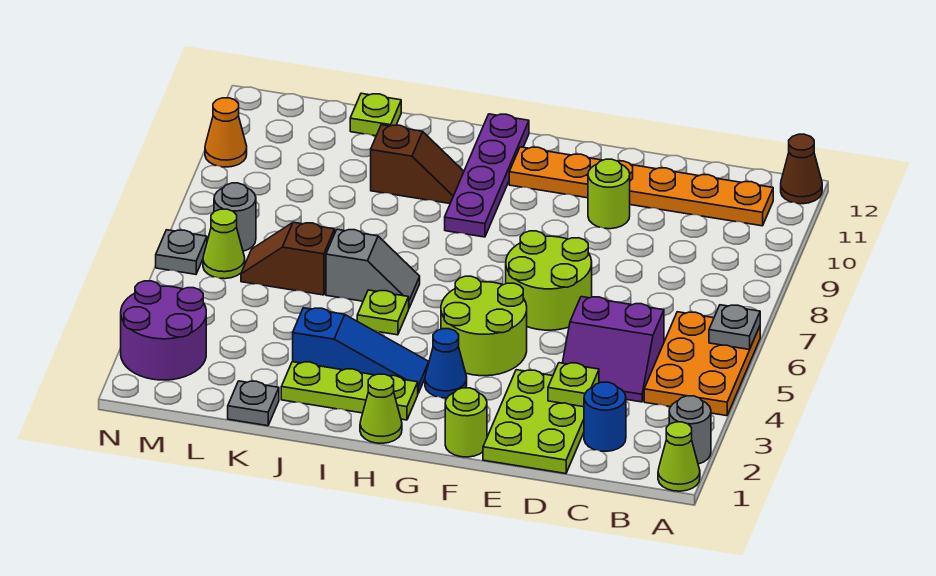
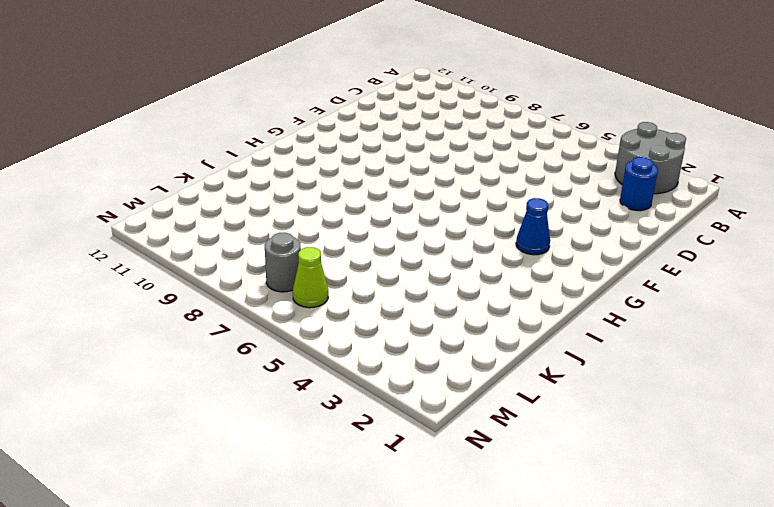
grey 2x2 round brick [615,122,686,194] -> grey 1x1 round brick [669,396,711,464]
none -> lime 1x1 cone [658,422,700,491]
none -> orange 2x3 plate [644,312,760,416]
none -> brown 1x1 cone [781,134,822,204]
none -> orange 1x6 plate [509,147,773,226]

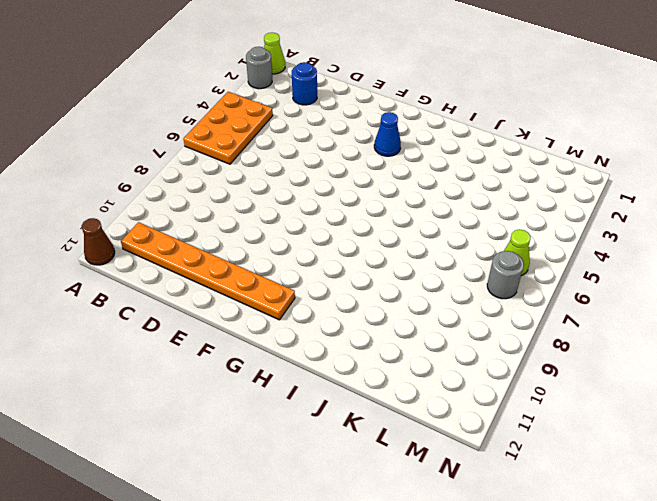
none -> purple 2x2 slope [563,297,664,402]
none -> lime 2x3 plate [483,370,584,474]
none -> lime 2x2 round brick [506,231,592,330]
none -> lime 1x1 round brick [588,159,630,229]

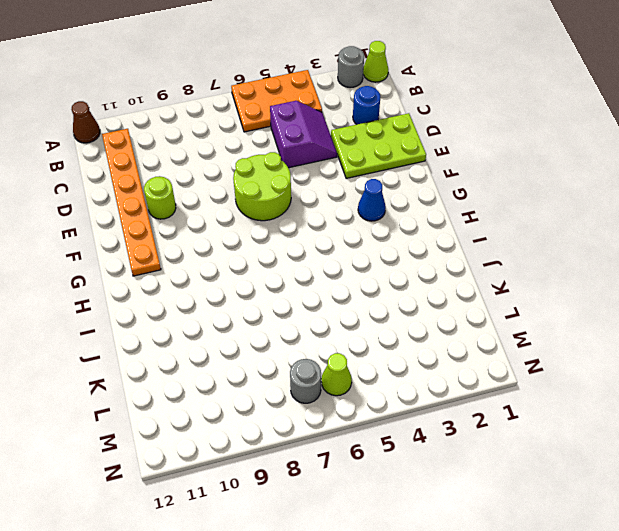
none -> lime 1x1 round brick [445,388,487,457]
none -> lime 2x2 round brick [441,276,527,376]
none -> lime 1x1 cone [360,374,402,443]
none -> lime 1x3 plate [281,362,418,420]

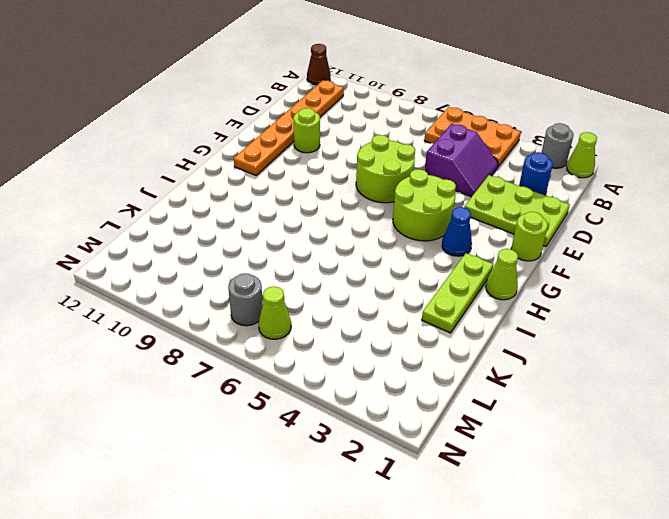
none -> blue 1x3 slope [293,308,429,393]
none -> purple 1x4 plate [445,114,529,237]
none -> lime 1x1 plate [357,290,409,335]
none -> grey 1x2 slope [326,229,420,308]

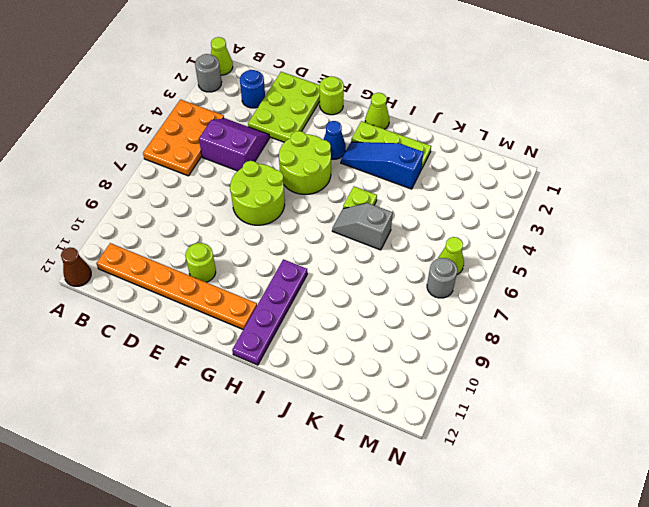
none -> brown 1x2 slope [371,125,464,204]
none -> grey 1x1 plate [228,381,279,426]
none -> brown 1x2 slope [241,222,335,295]
none -> lime 1x1 plate [350,93,401,136]

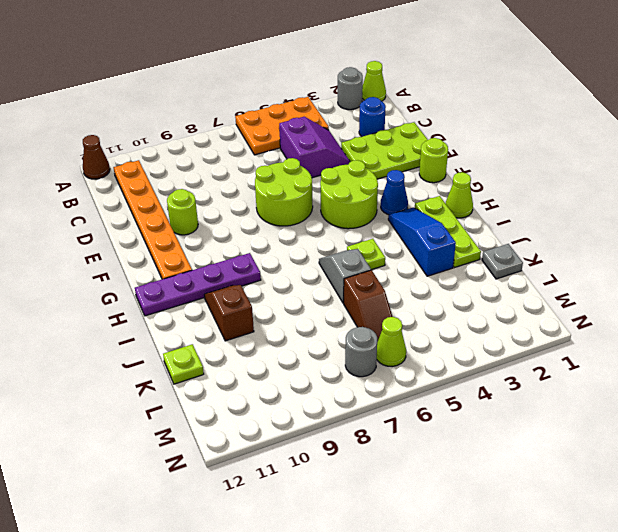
none -> purple 2x2 round brick [121,281,206,380]
none -> grey 1x1 plate [156,230,207,274]
none -> orange 1x1 cone [205,98,247,167]
none -> grey 1x1 plate [709,305,760,350]

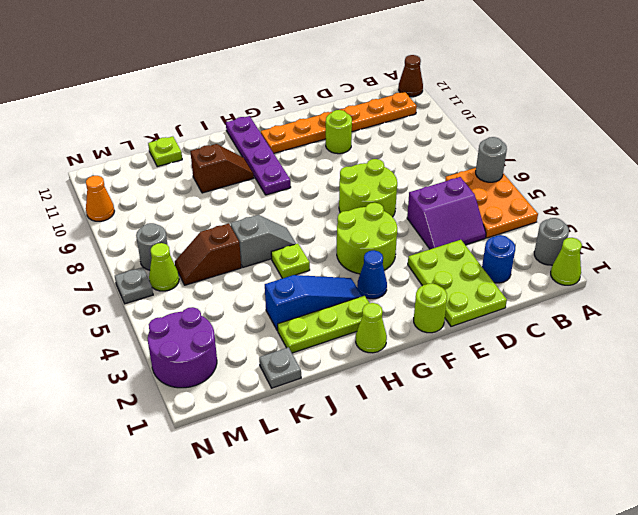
grey 1x1 round brick [476,137,507,182] -> grey 1x1 plate [709,305,760,350]
none -> lime 1x1 plate [548,363,599,407]

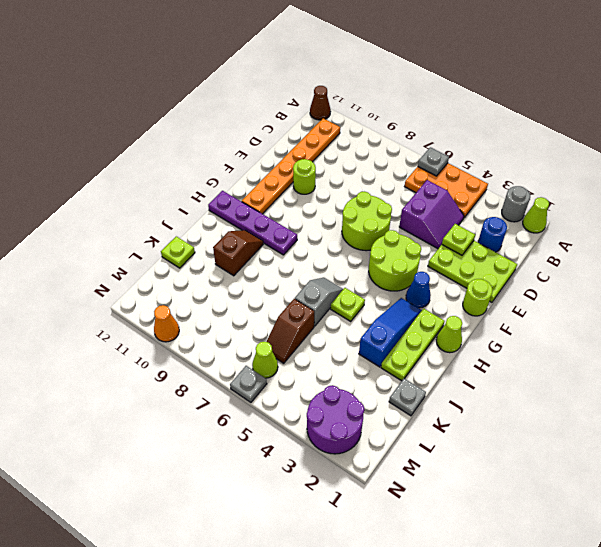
none -> grey 1x1 round brick [214,183,256,251]

